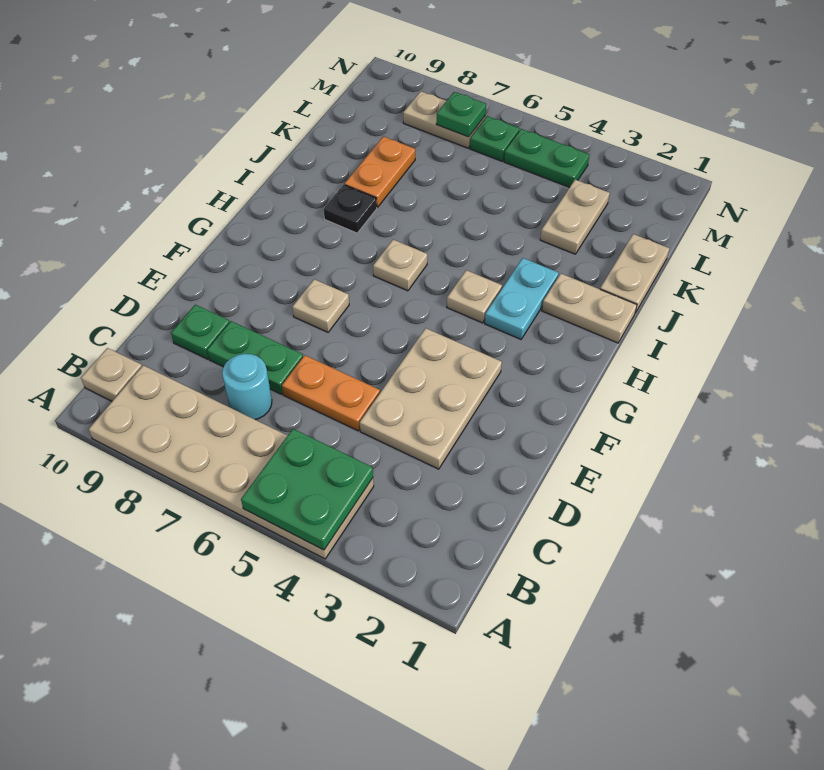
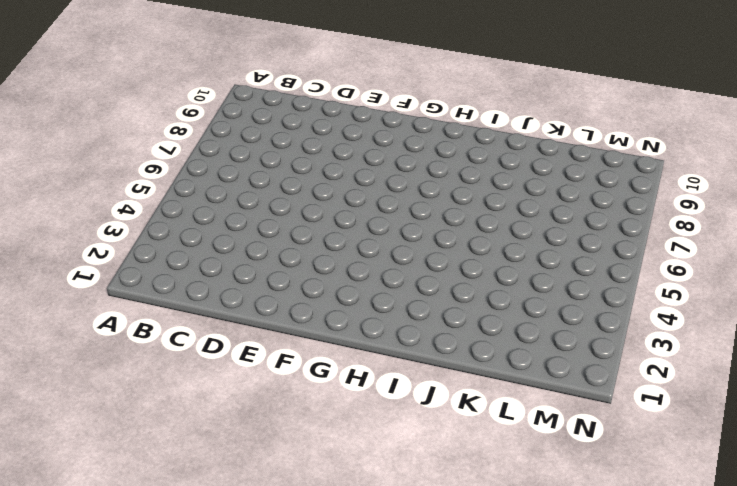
none -> tan 2x6 plate [89,365,374,559]
none -> tan 1x1 plate [81,348,142,401]
none -> cyan 1x1 round brick [222,354,272,420]

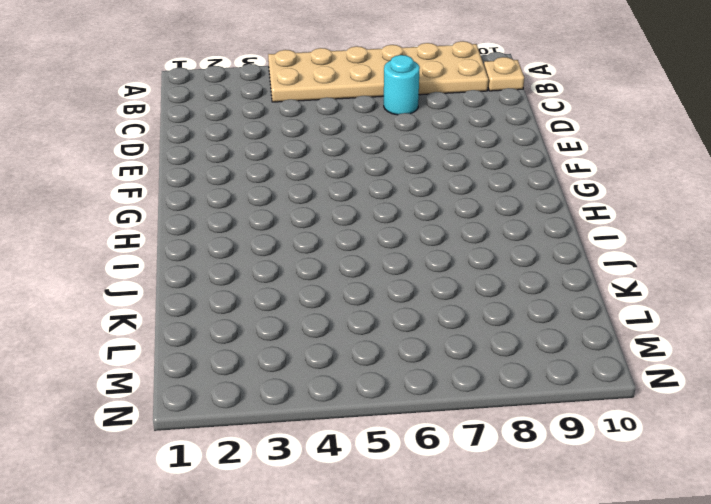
none -> tan 2x3 plate [360,328,502,469]
none -> orange 1x2 plate [282,355,380,431]
none -> green 1x2 plate [207,321,303,394]

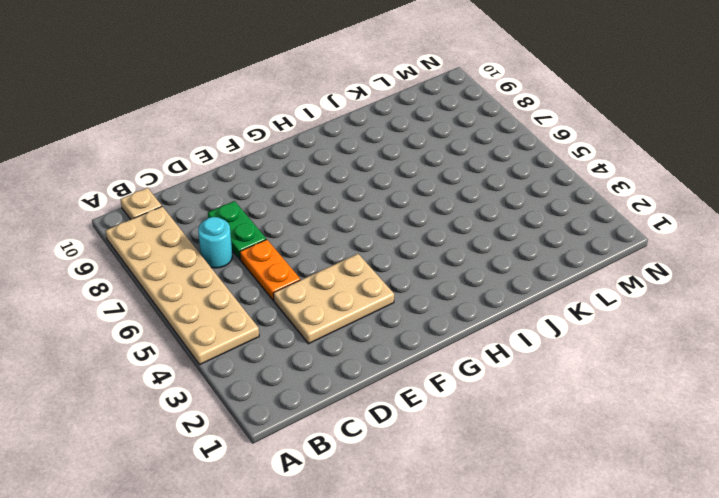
none -> green 1x1 plate [171,305,230,359]
none -> tan 1x1 plate [292,279,349,332]
none -> cyan 1x2 plate [485,258,559,339]

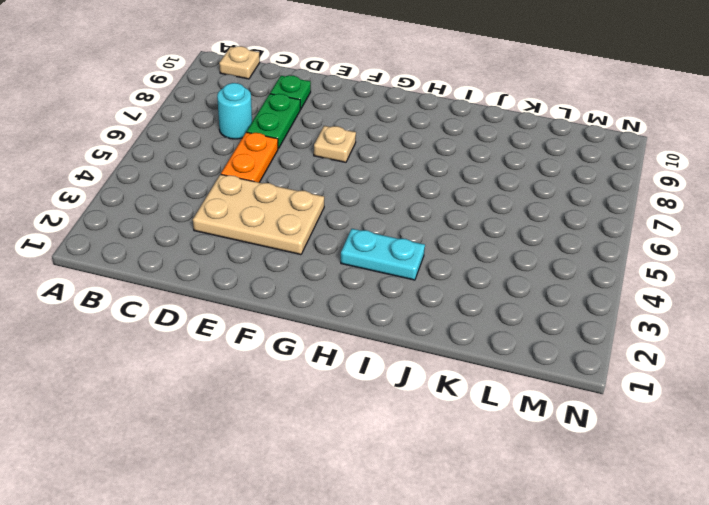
none -> tan 2x6 plate [89,365,374,559]
none -> tan 1x1 plate [447,270,502,323]
none -> tan 1x1 plate [373,240,427,291]

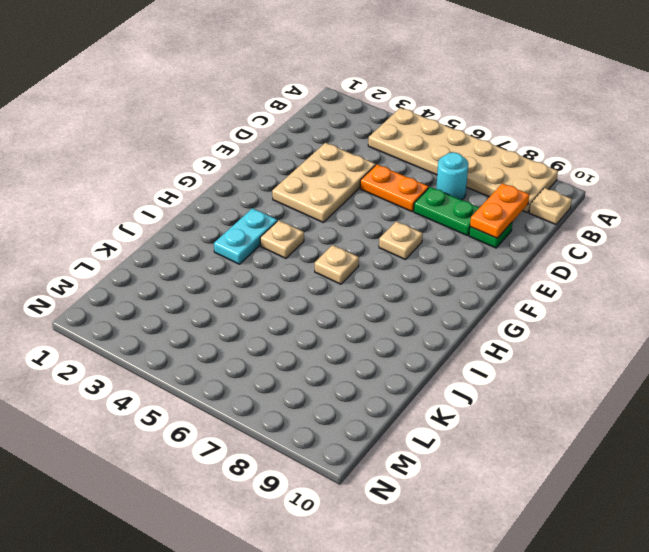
orange 1x2 plate [470,183,529,238] -> orange 1x2 plate moved to [345,136,415,207]
none -> tan 1x2 plate [542,274,637,343]
none -> black 1x1 plate [324,185,377,233]
none -> tan 1x2 plate [600,234,669,313]

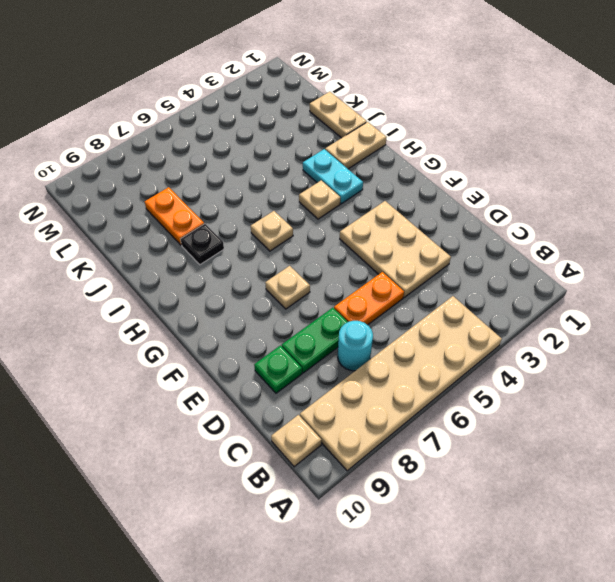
none -> tan 1x2 plate [540,180,610,254]
none -> green 1x2 plate [504,129,589,187]
none -> green 1x1 plate [470,116,519,161]

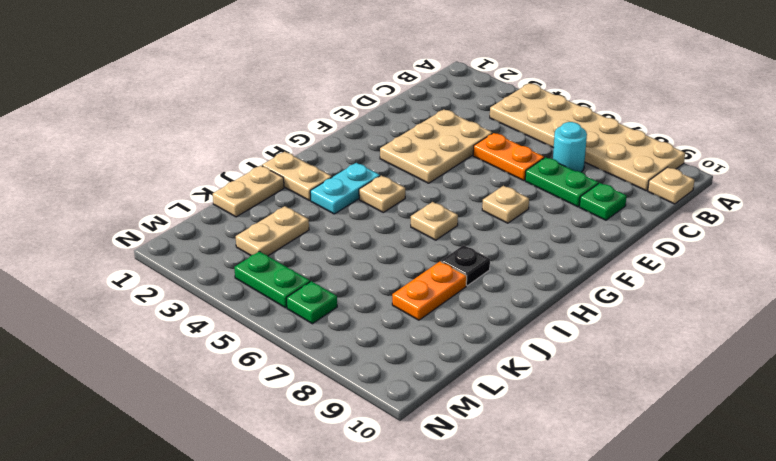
none -> tan 1x2 plate [403,91,485,148]
none -> green 2x2 plate [241,429,373,550]
none -> green 1x1 plate [436,92,486,137]

